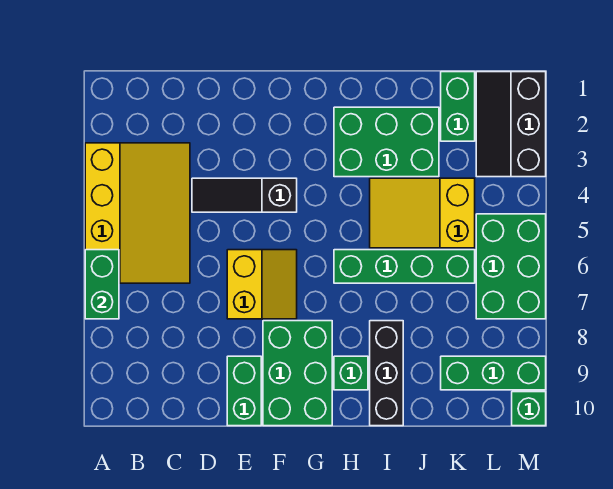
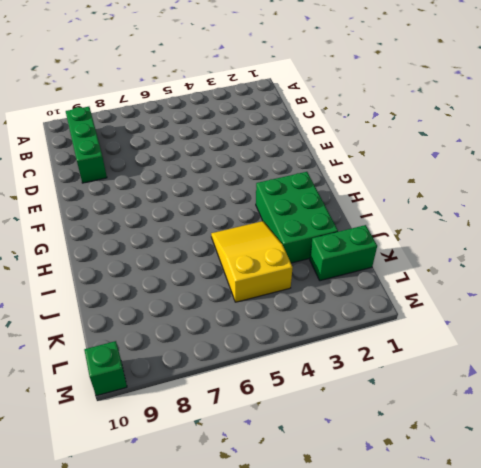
green 1x3 brick [66,107,107,183] -> green 1x3 brick moved to [441,356,546,390]
none -> yellow 3x4 slope [85,143,190,283]
none -> black 1x3 slope [192,178,297,212]
none -> yellow 2x2 slope [227,250,297,319]

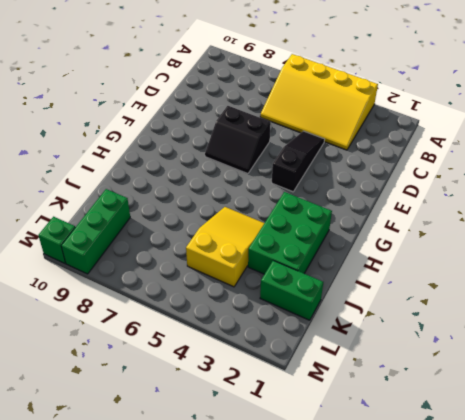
black 2x2 slope [205,106,271,174] -> yellow 2x2 slope [227,250,297,319]
none -> green 1x2 brick [227,356,261,426]
none -> green 2x3 brick [263,321,332,426]
none -> green 1x4 brick [334,250,475,283]

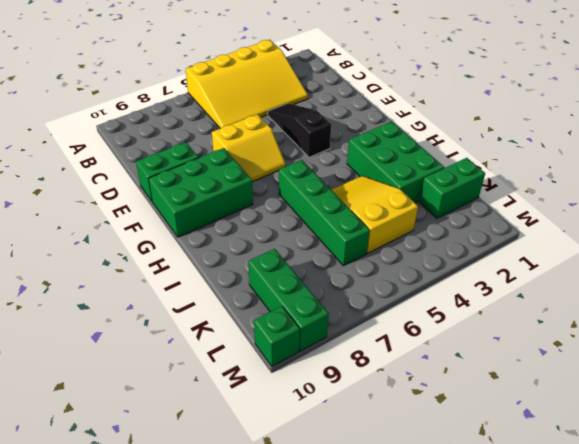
none -> green 1x1 brick [334,356,368,390]
none -> black 1x3 brick [370,321,403,426]
none -> black 2x3 slope [476,72,546,177]

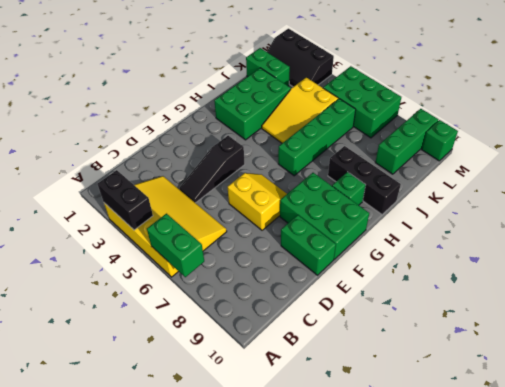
black 1x2 brick [97,170,153,230] -> none

